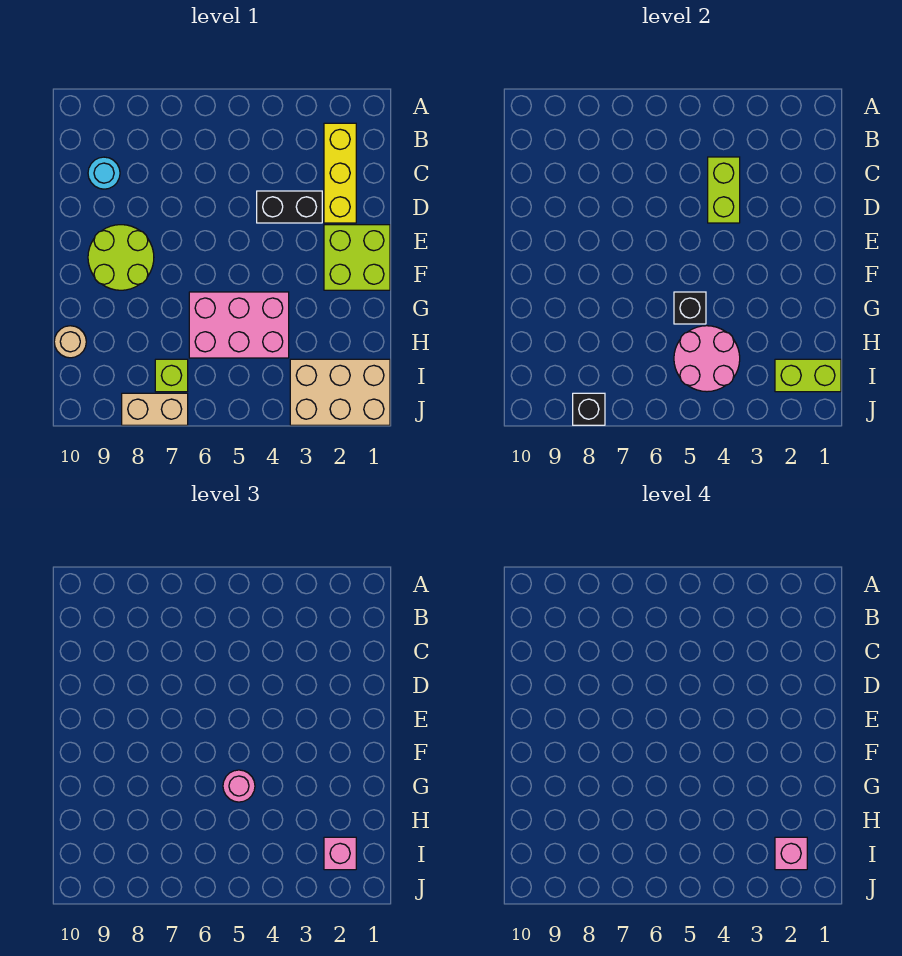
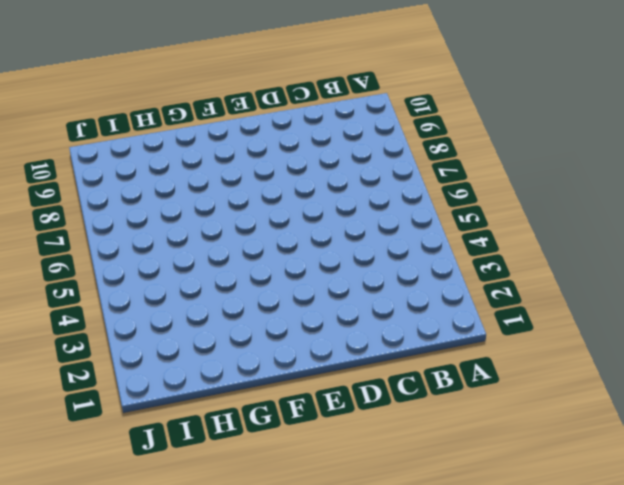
none -> yellow 1x3 brick [324,123,356,223]
none -> cyan 1x1 round brick [88,157,120,189]
none -> black 1x2 brick [257,191,322,223]

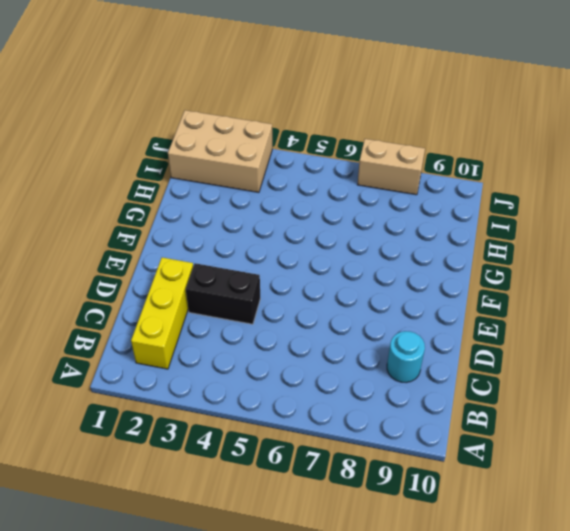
none -> lime 2x2 brick [324,225,390,290]
none -> lime 2x2 round brick [88,225,154,290]
none -> pink 2x3 brick [189,292,289,358]

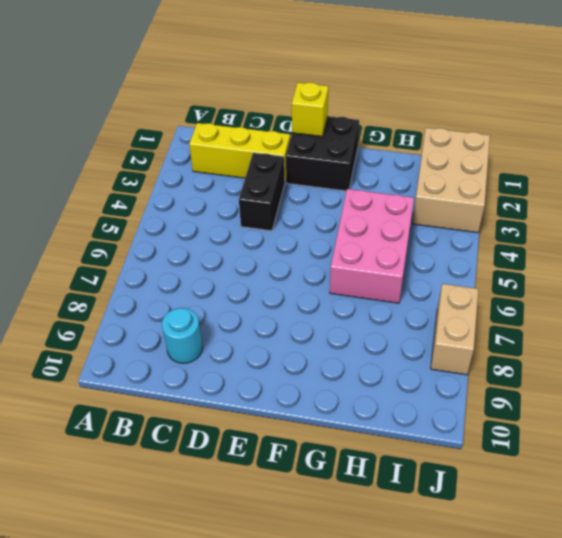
black 2x2 brick [286,116,359,191] -> lime 2x2 brick [324,225,390,290]
yellow 1x1 brick [292,83,328,136] -> none
none -> lime 2x2 round brick [88,225,154,290]
none -> tan 1x1 round brick [54,326,86,358]
none -> lime 1x1 brick [155,359,188,392]

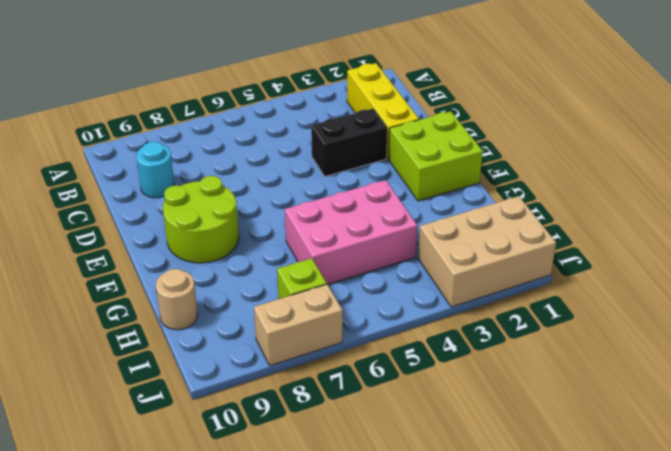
none -> lime 1x2 brick [708,157,740,223]
none -> black 1x1 brick [674,292,706,324]
none -> pink 2x2 round brick [674,326,740,392]

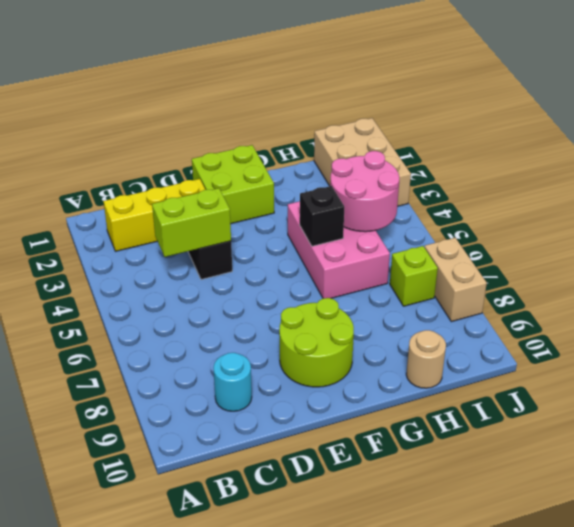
none -> lime 1x2 brick [775,359,841,392]
none -> black 1x1 brick [573,393,605,425]
none -> pink 1x1 round brick [223,770,255,802]

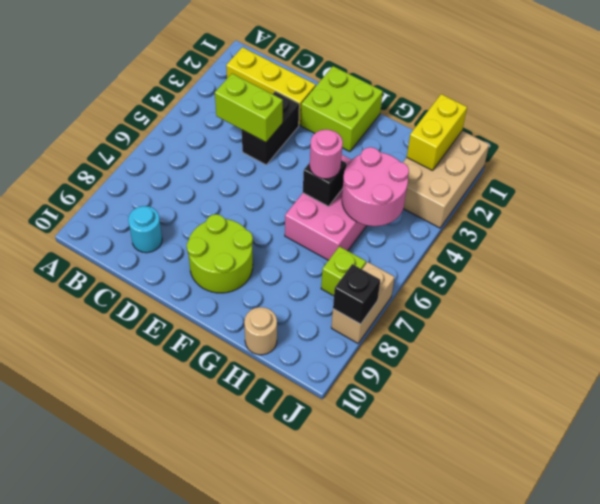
yellow 1x2 brick [407,94,467,171] -> lime 1x2 brick [775,359,841,392]
none -> pink 1x1 brick [324,837,356,870]
none -> pink 1x1 brick [775,837,807,870]

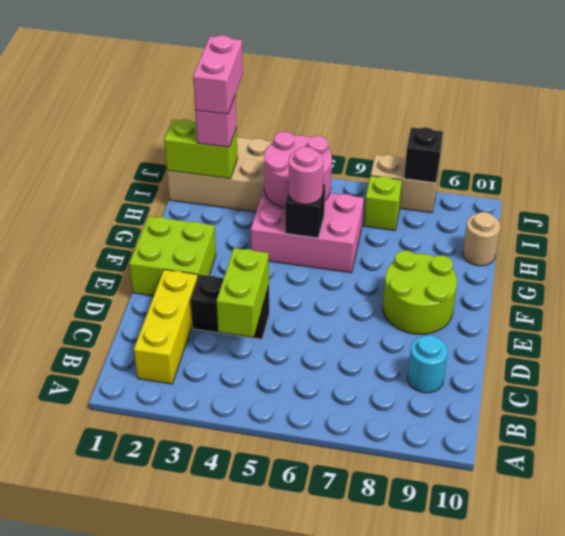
pink 1x2 brick [193,35,243,114] -> pink 1x1 brick [775,837,807,870]

